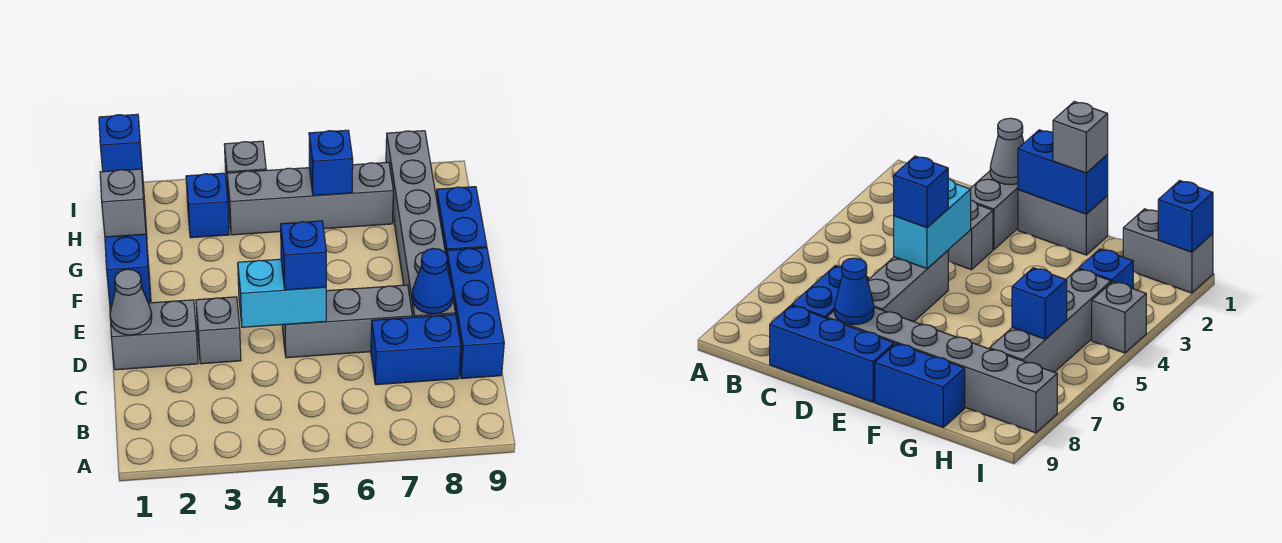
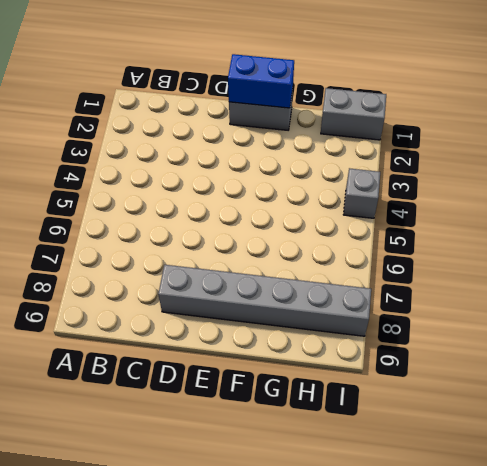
none -> blue 1x2 brick [371,314,461,385]
none -> blue 1x3 brick [447,248,504,379]
none -> grey 1x2 brick [110,300,198,370]

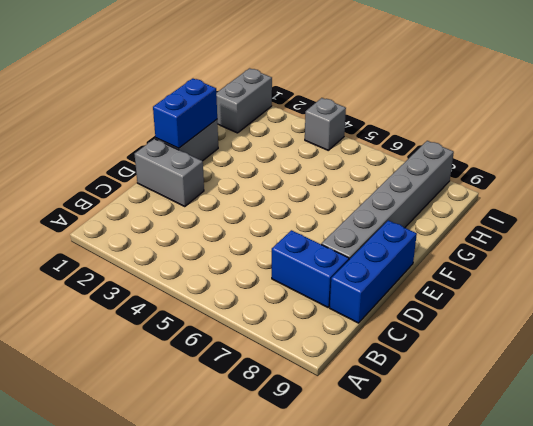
none -> grey 1x1 brick [196,297,241,364]
none -> grey 1x3 brick [282,285,412,358]
none -> blue 1x2 brick [436,187,487,255]

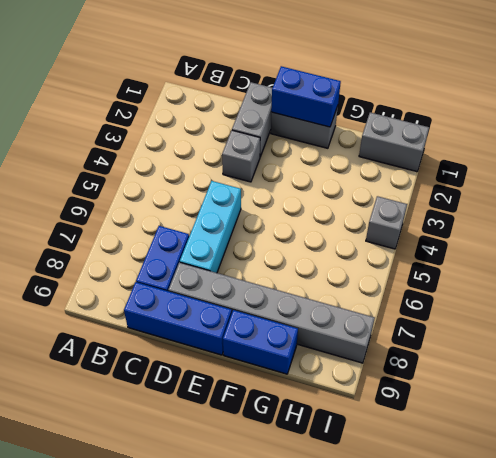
cyan 1x3 brick [180,181,241,273] -> grey 1x3 brick [282,285,412,358]
none -> blue 1x1 brick [186,173,229,238]
none -> grey 1x4 brick [227,162,393,235]
none -> grey 1x1 cone [110,269,152,335]

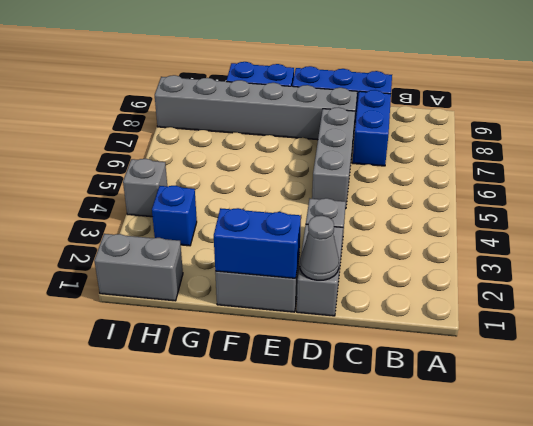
none -> grey 1x4 brick [227,162,393,235]
none -> cyan 1x2 brick [238,259,326,327]
none -> blue 1x1 cone [412,249,453,314]

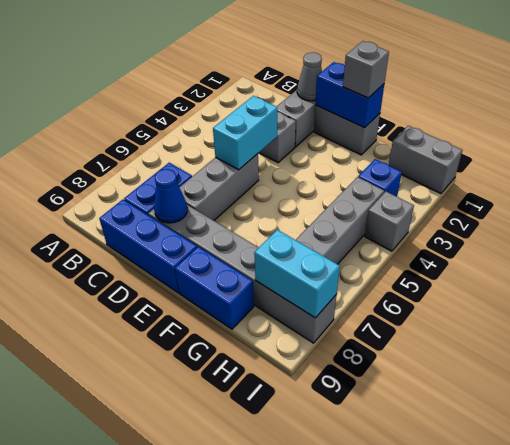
cyan 1x2 brick [254,230,340,318] -> none
none -> blue 1x1 brick [309,130,353,196]
none -> blue 1x1 brick [99,114,143,177]
none -> blue 1x1 brick [281,221,326,290]

